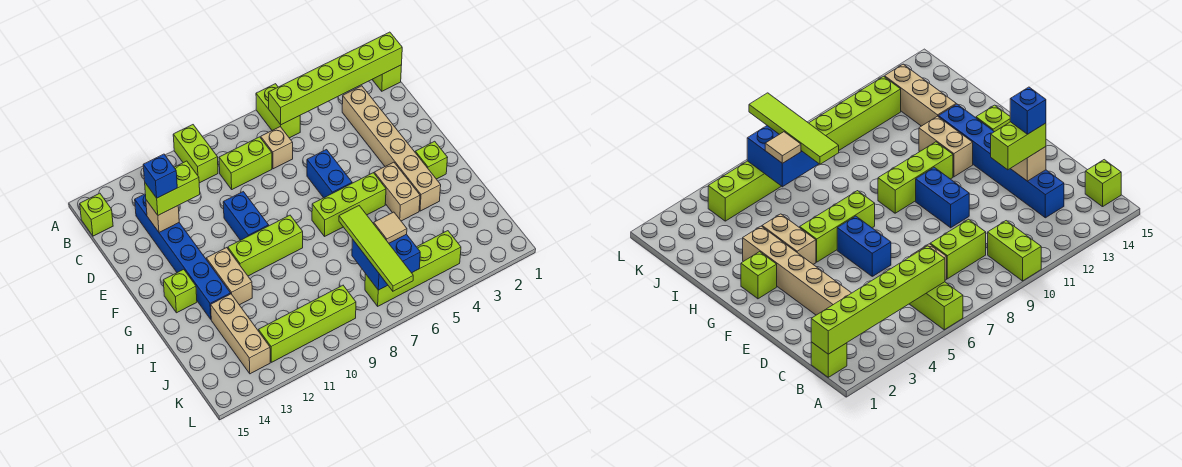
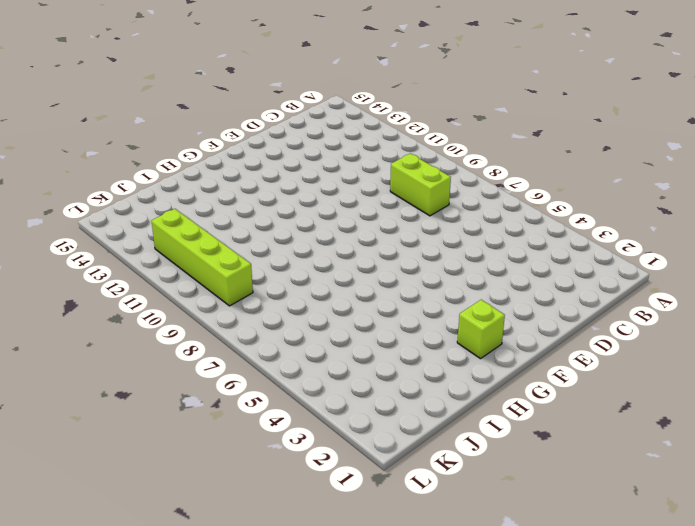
none -> lime 1x2 brick [256,84,300,138]
none -> lime 1x2 brick [173,125,218,183]
none -> lime 1x1 brick [372,65,402,91]

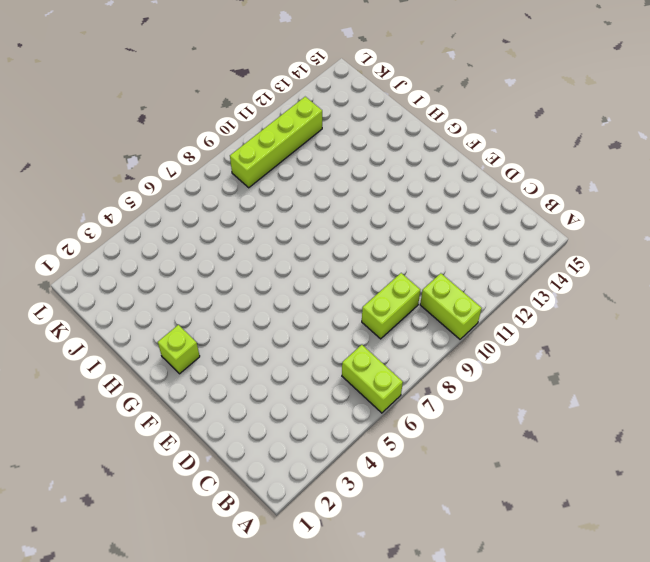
none -> lime 1x1 brick [372,65,402,91]
none -> lime 1x1 brick [80,193,113,236]
none -> tan 1x6 brick [342,86,441,211]

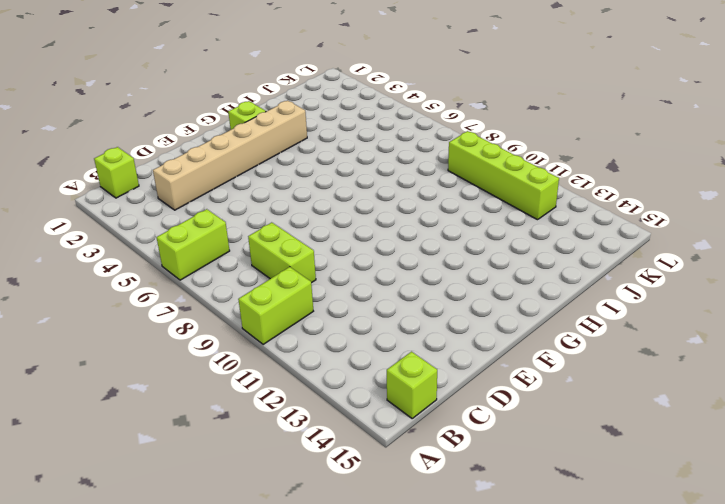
none -> tan 1x1 brick [261,127,293,169]
none -> blue 1x6 brick [135,194,231,319]
none -> blue 1x2 brick [307,150,352,198]

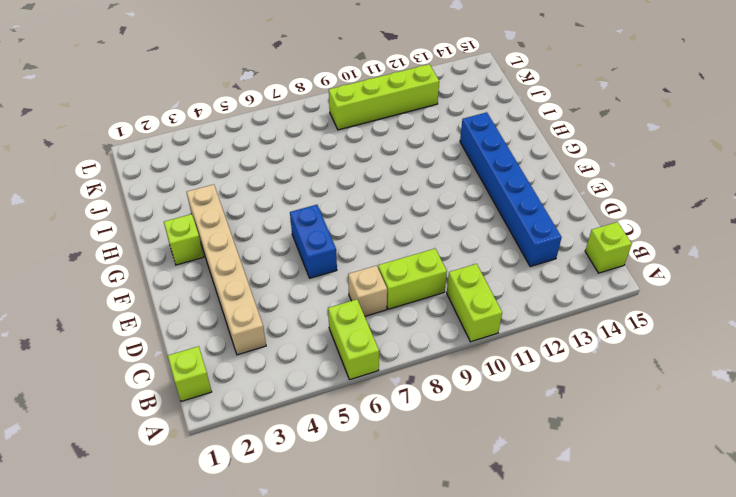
none -> blue 1x2 brick [223,192,269,240]
none -> tan 1x2 brick [374,162,420,221]
none -> lime 1x3 brick [312,173,386,237]

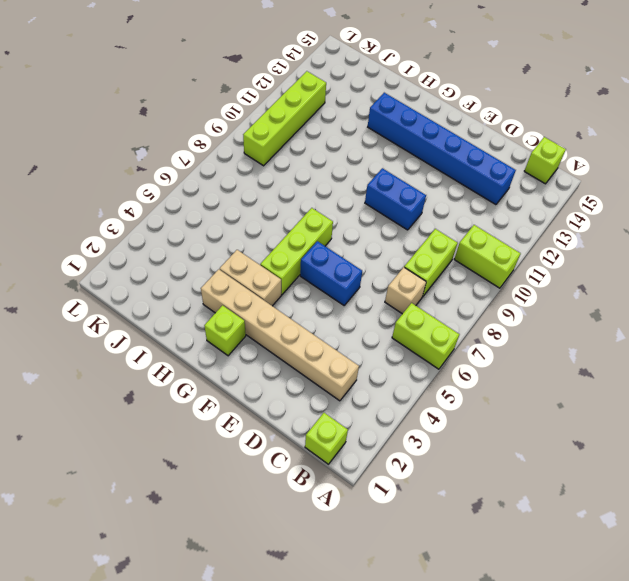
none -> lime 1x3 brick [228,215,303,276]
none -> tan 1x2 brick [206,248,252,305]
none -> lime 1x1 brick [163,269,197,313]

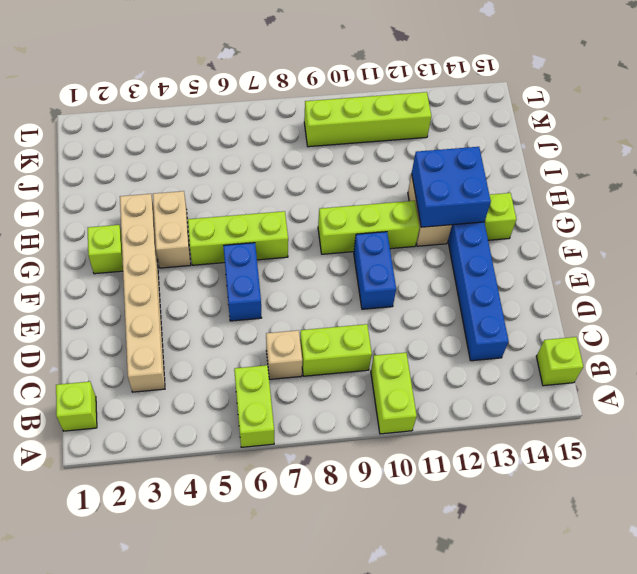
blue 2x2 brick [412,147,491,227] -> blue 2x2 brick moved to [352,234,420,290]
none -> tan 1x3 brick [211,294,270,374]
none -> lime 1x4 brick [365,231,461,306]
none -> lime 1x6 brick [268,32,402,125]

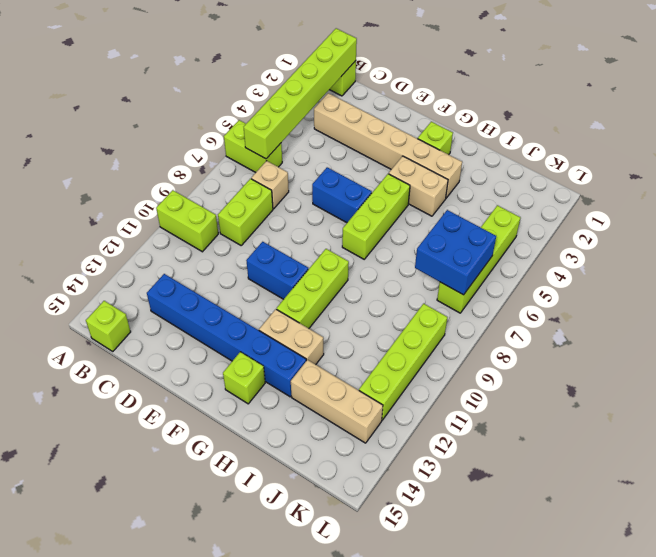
none -> tan 1x1 brick [146,200,179,232]
none -> lime 1x2 brick [145,161,200,215]
none -> lime 1x4 tile [339,206,413,291]

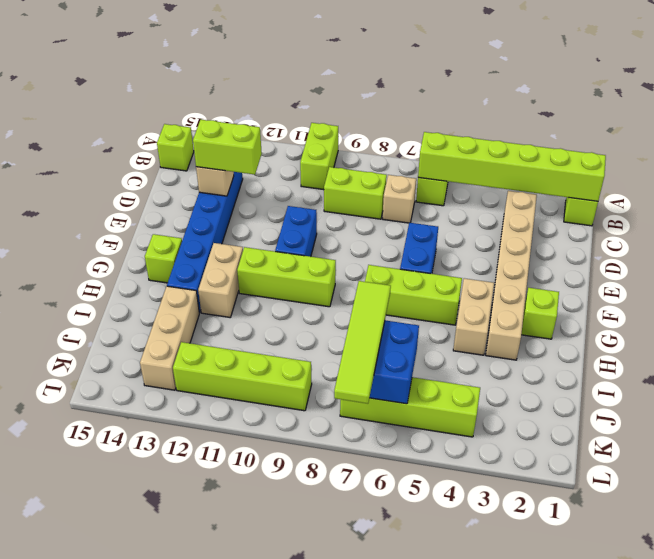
none -> tan 1x1 tile [374,212,407,243]
none -> blue 1x1 brick [143,154,177,198]

